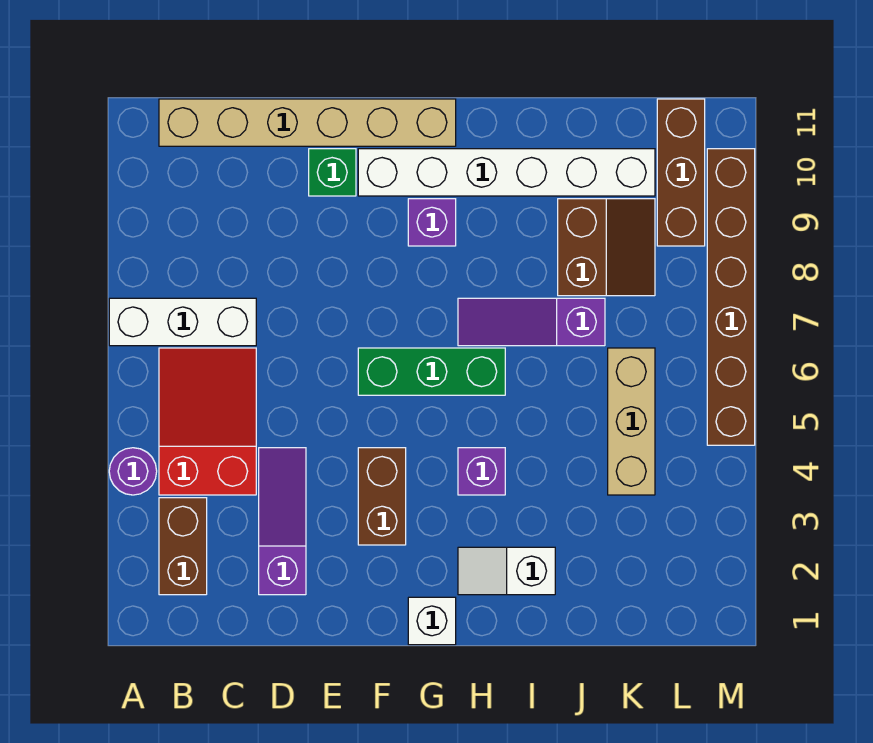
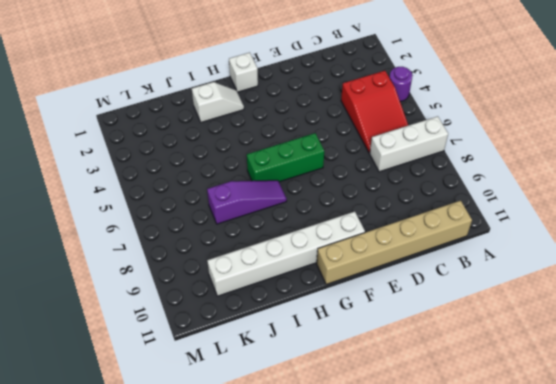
none -> brown 1x2 brick [159,498,207,595]
none -> purple 1x3 slope [259,448,306,595]
none -> green 1x1 brick [309,149,356,196]

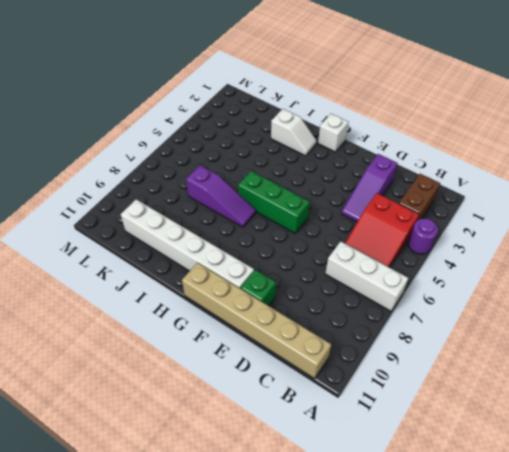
none -> brown 1x2 brick [358,448,406,545]
none -> purple 1x1 brick [408,199,456,246]
none -> purple 1x1 brick [458,448,505,495]

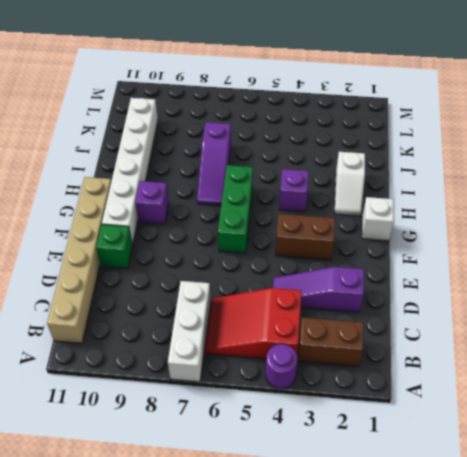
none -> brown 2x2 slope [558,199,655,296]
none -> tan 1x3 brick [608,348,655,495]
none -> brown 1x3 brick [657,99,705,246]

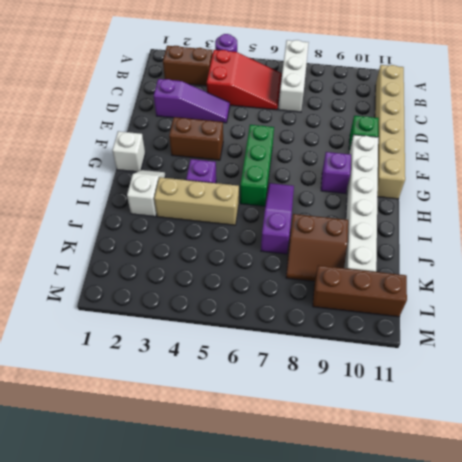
tan 1x3 brick [154,177,239,225] -> tan 1x3 brick moved to [608,348,655,495]
none -> brown 1x6 brick [707,149,755,445]

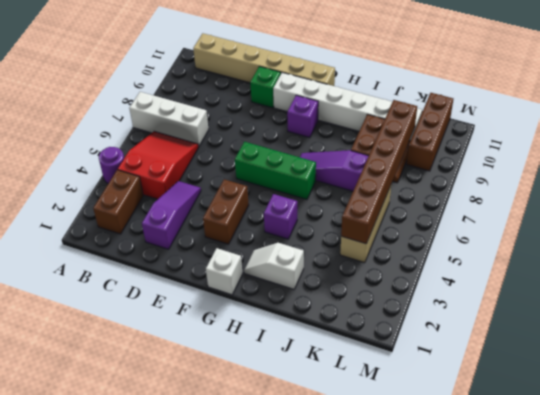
brown 1x6 brick [341,100,417,244] -> brown 1x6 brick moved to [707,149,755,445]

